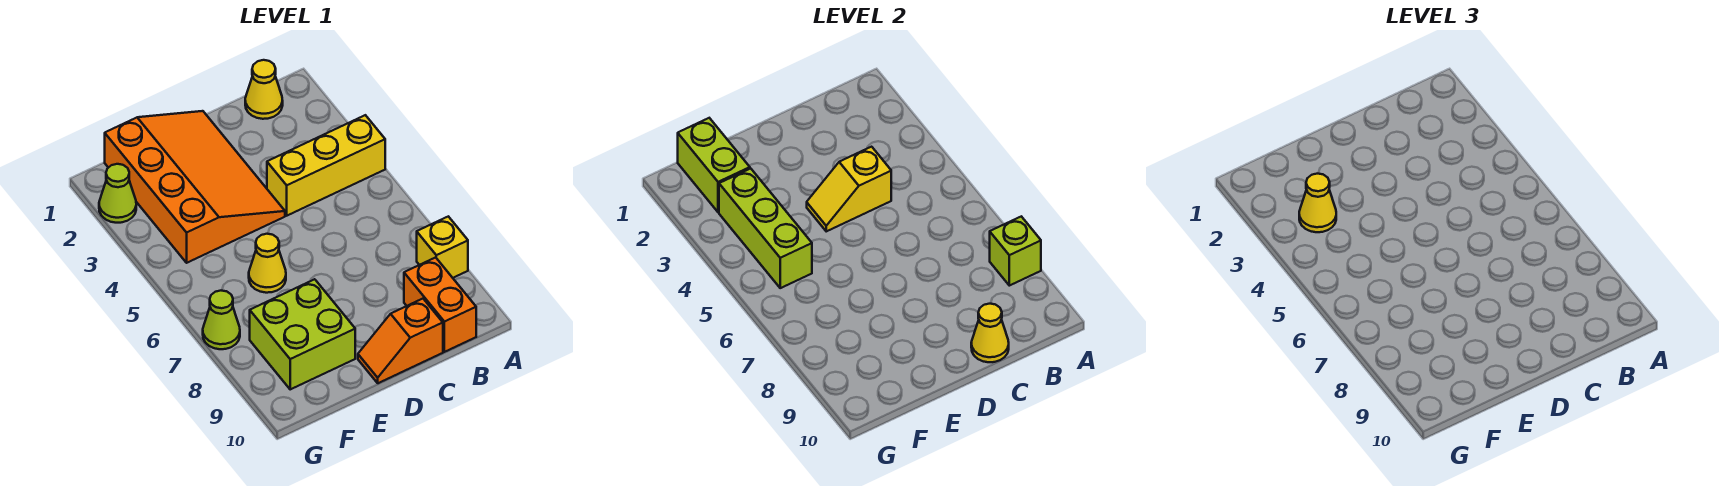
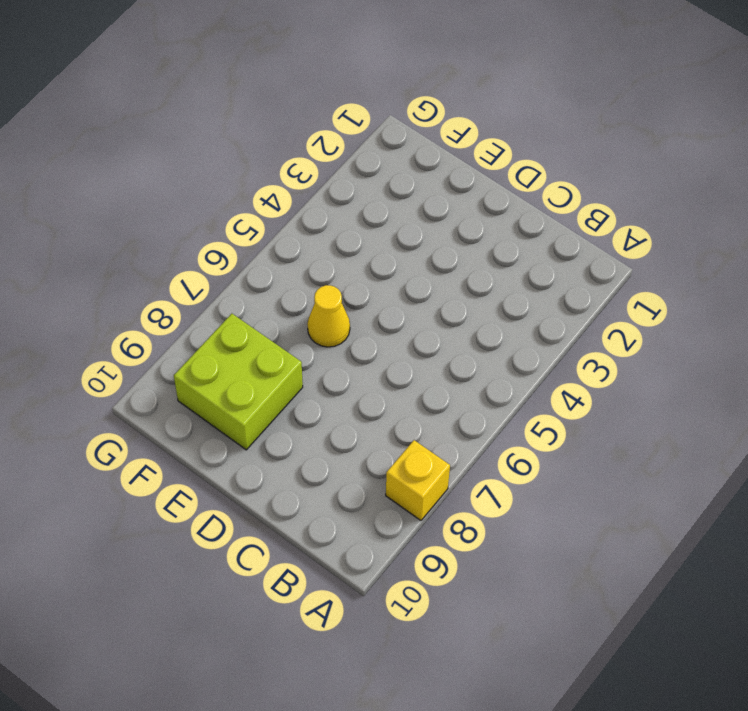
none -> yellow 1x3 brick [267,115,385,216]
none -> yellow 1x1 cone [245,60,283,119]
none -> orange 1x2 brick [404,257,476,352]

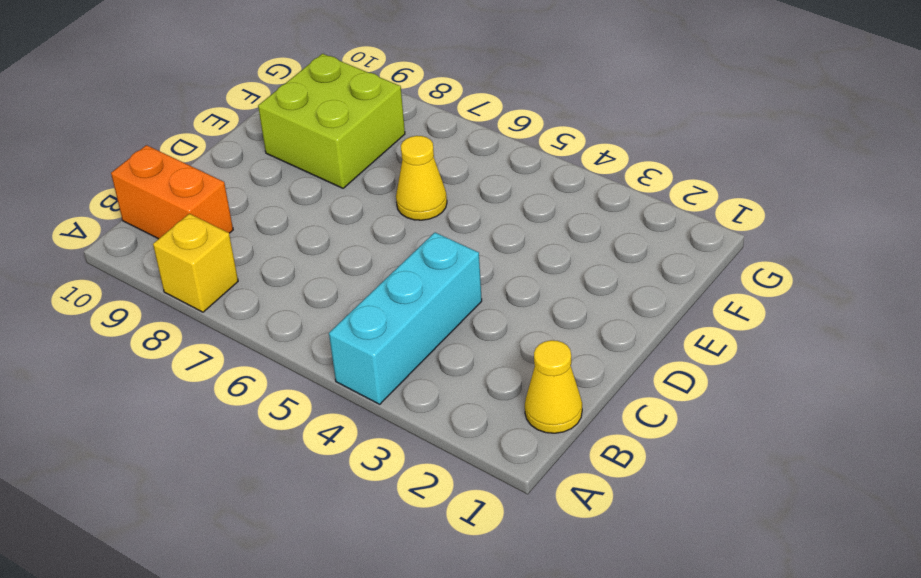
cyan 1x3 brick [329,233,482,404] -> yellow 1x3 brick [267,115,385,216]
none -> orange 1x2 slope [358,299,443,383]
none -> orange 3x4 slope [105,111,285,263]
none -> lime 1x1 cone [99,164,136,223]

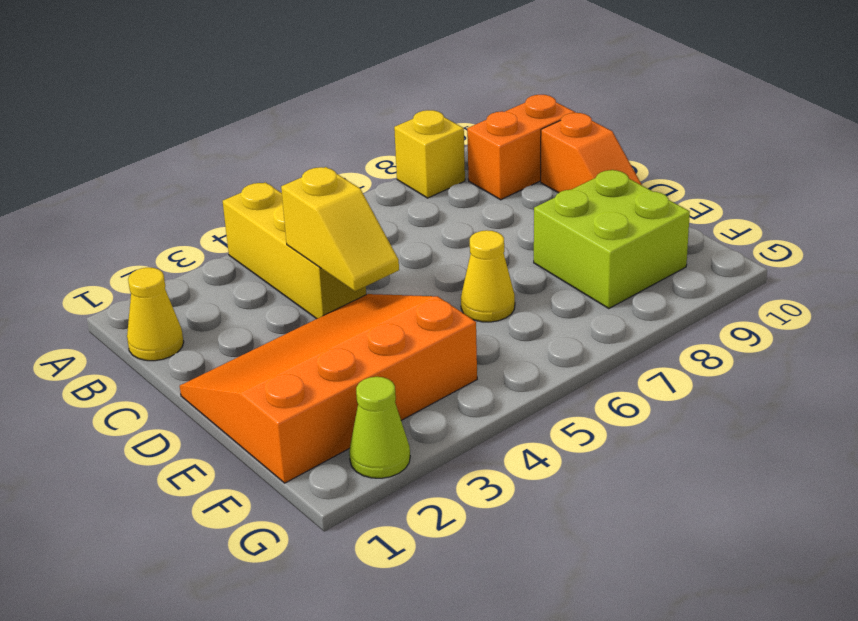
none -> lime 1x1 cone [203,290,240,349]
none -> lime 1x1 brick [990,216,1041,286]
none -> yellow 1x1 cone [971,304,1009,362]

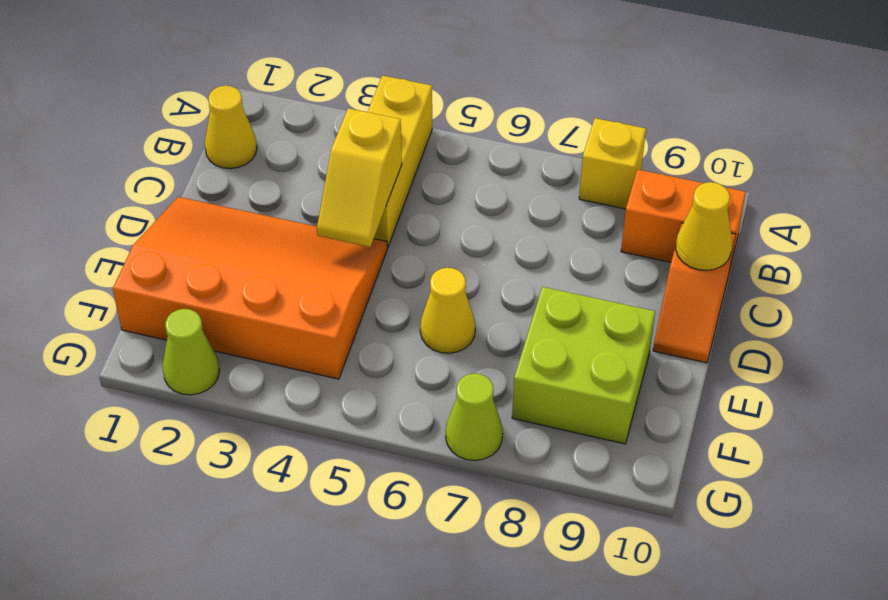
none -> lime 1x1 brick [990,216,1041,286]
none -> lime 1x2 brick [678,118,750,212]
none -> lime 1x3 brick [719,168,812,288]

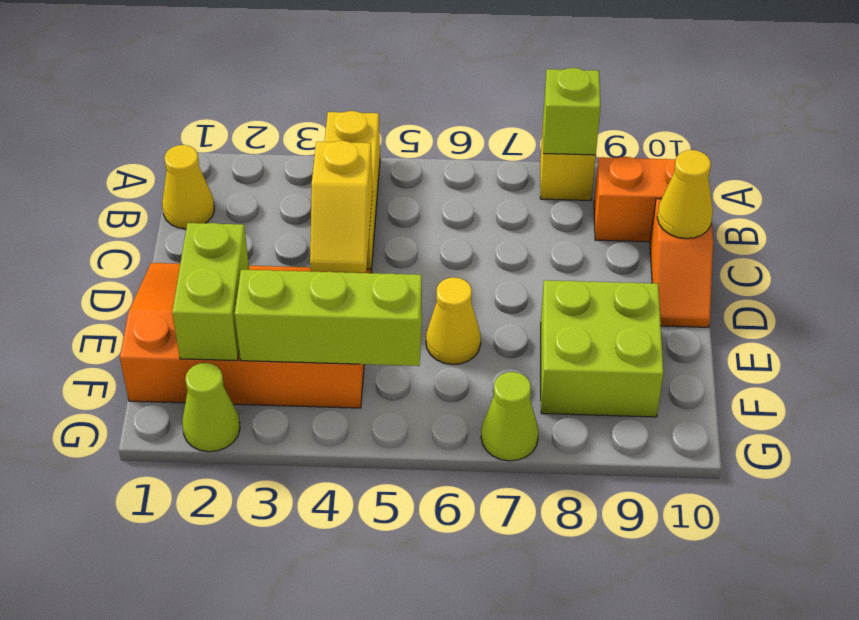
lime 1x2 brick [172,223,249,361] -> lime 1x2 brick turned to [678,118,750,212]
none -> yellow 1x1 cone [1299,174,1336,232]

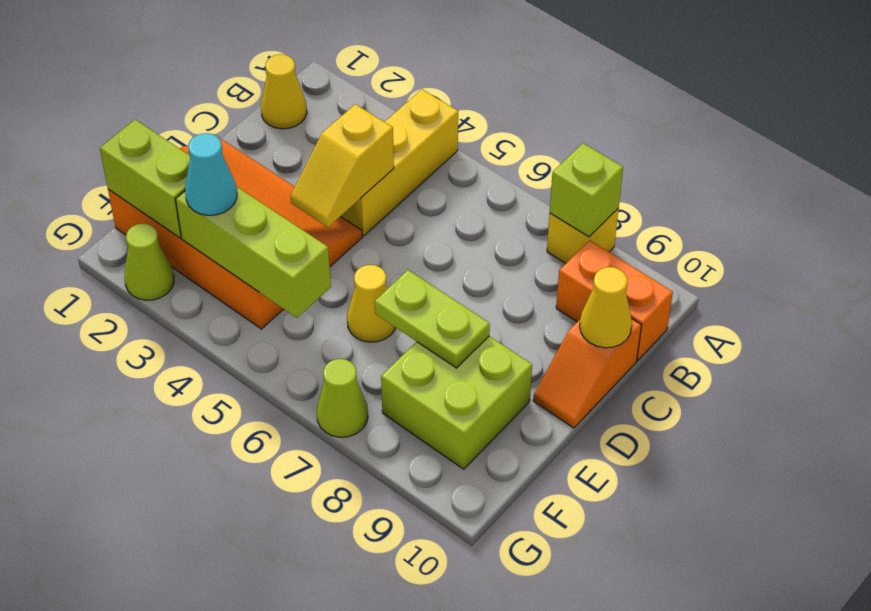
lime 1x2 plate [375,270,490,368] -> none
cyan 1x1 cone [185,133,237,215] -> yellow 1x1 cone [1299,174,1336,232]

